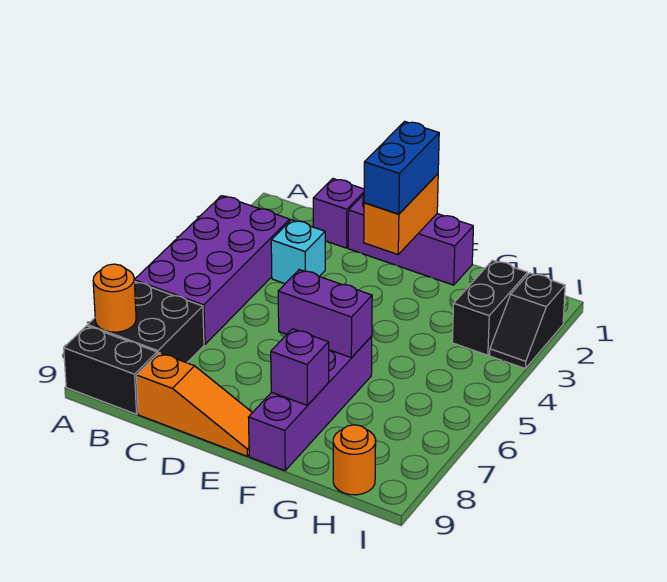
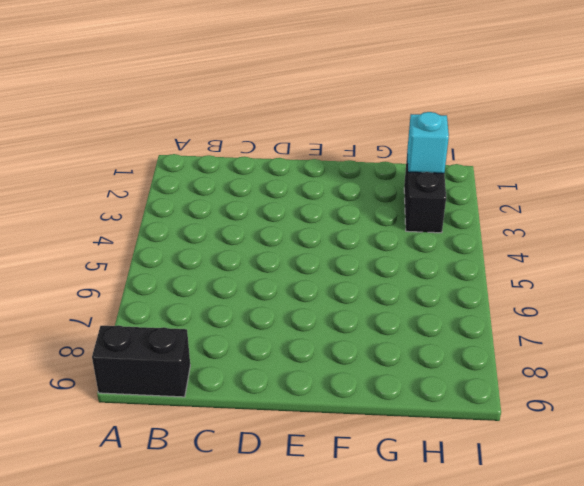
cyan 1x1 brick [407,112,449,173] -> cyan 1x1 brick moved to [271,220,325,284]
none -> purple 2x4 brick [134,196,290,344]
none -> black 2x2 brick [88,281,204,363]
none -> purple 1x1 brick [313,179,364,248]

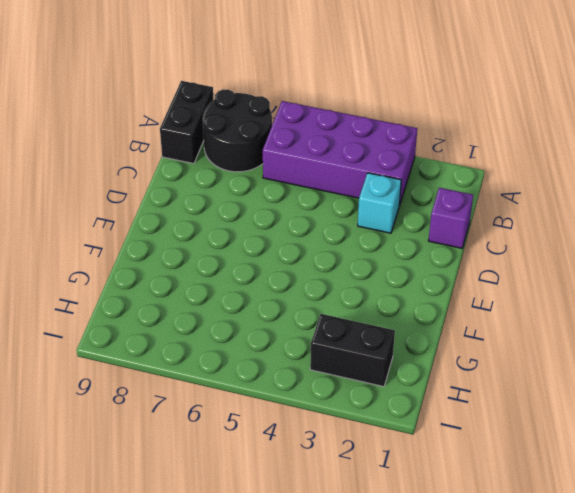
black 2x2 round brick [203,90,272,172] -> black 2x2 brick [88,281,204,363]
none -> orange 1x3 slope [136,353,252,456]
none -> purple 1x3 brick [348,195,473,285]
none -> purple 1x4 brick [248,336,372,471]

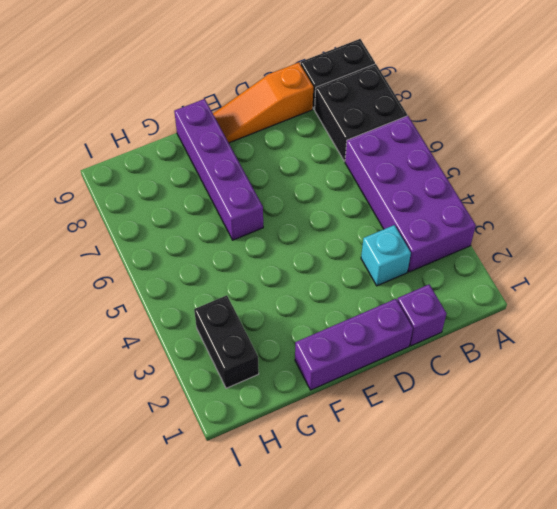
none -> orange 1x1 round brick [333,425,376,495]
none -> black 1x2 slope [490,273,565,368]
none -> orange 1x1 round brick [93,264,136,332]

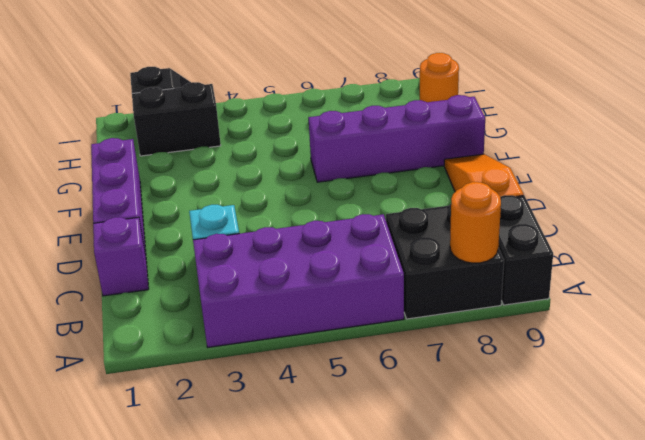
none -> orange 1x2 brick [364,174,438,254]
none -> purple 1x2 brick [278,270,372,358]
none -> purple 1x1 brick [271,329,329,405]

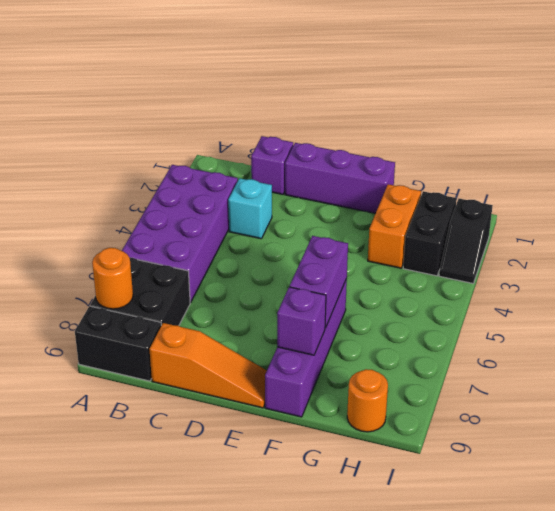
purple 1x2 brick [290,236,348,328] -> purple 1x2 brick turned to [278,270,372,358]
orange 1x2 brick [368,184,421,268] -> orange 1x2 brick moved to [364,174,438,254]
none -> blue 1x2 brick [364,121,439,214]

